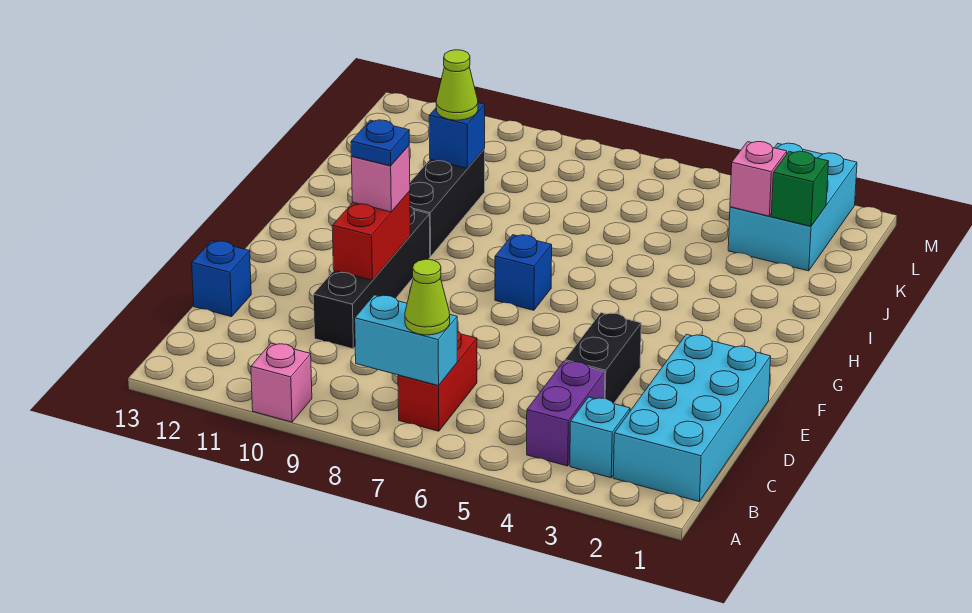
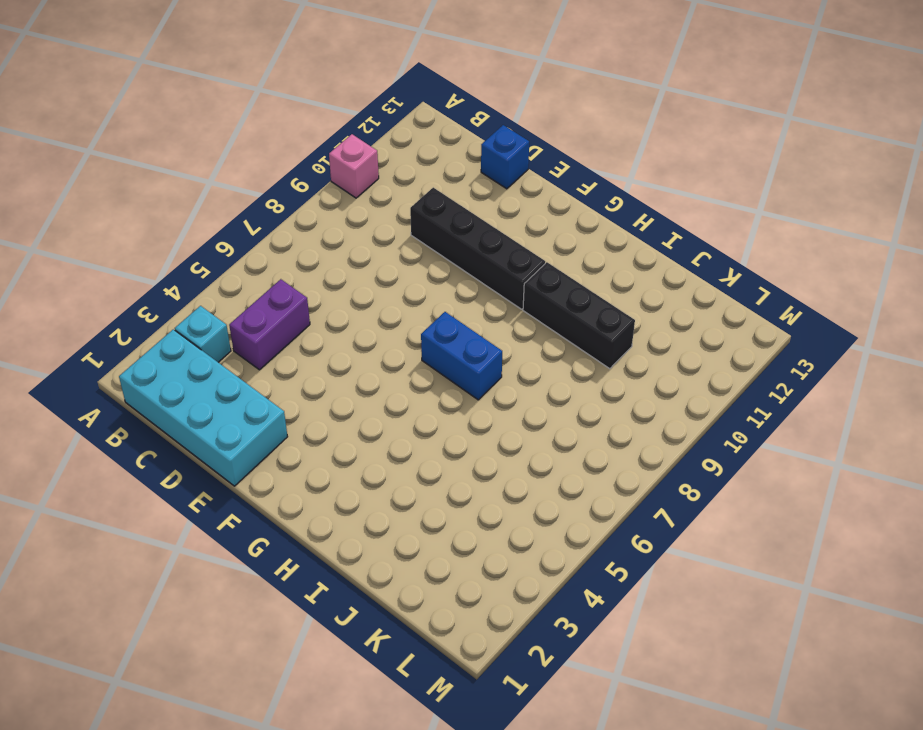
purple 1x2 brick [229,279,310,370] -> purple 1x2 brick turned to [527,361,605,466]
blue 1x2 brick [421,312,502,400] -> blue 1x1 brick [495,235,552,310]
none -> red 1x2 brick [398,331,477,431]
none -> black 1x2 brick [565,313,641,404]
none -> cyan 2x3 brick [728,143,857,271]

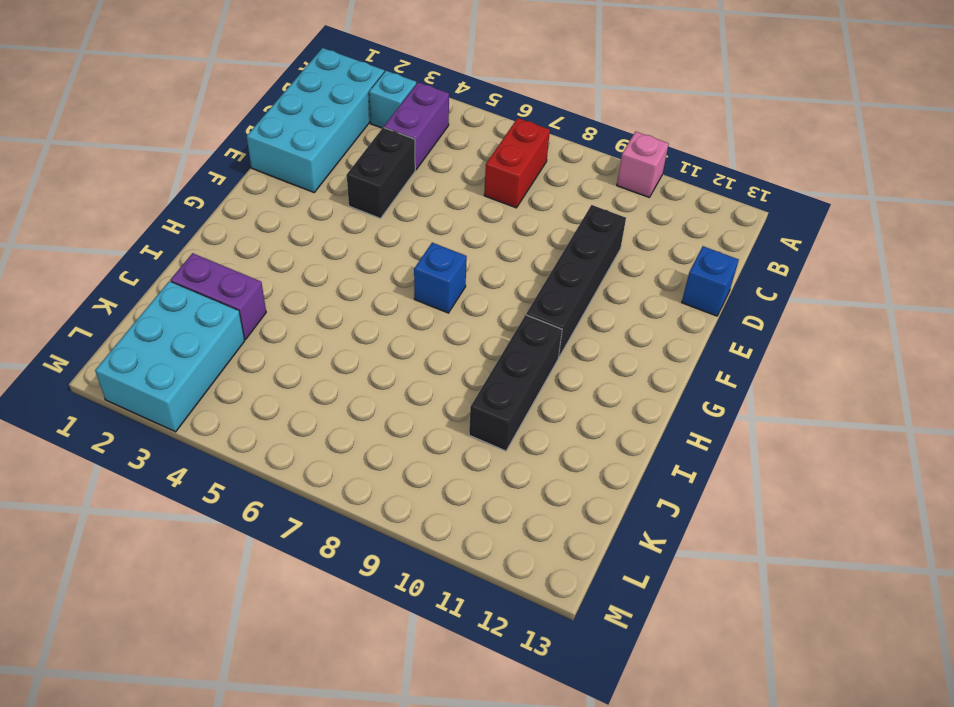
purple 1x2 brick [170,253,266,340] -> none
none -> cyan 1x2 brick [355,295,457,386]
none -> red 1x2 brick [332,191,410,280]
none -> blue 1x1 brick [429,103,485,168]

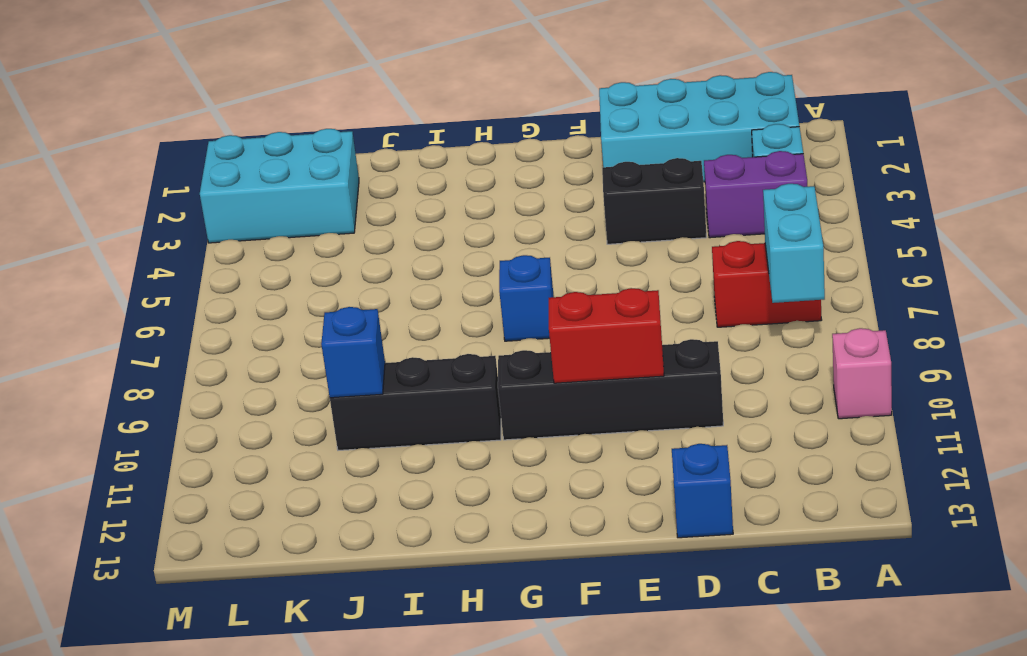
none -> green 1x1 brick [771,151,829,226]
none -> pink 1x1 brick [730,142,787,216]
none -> lime 1x1 cone [405,259,450,335]

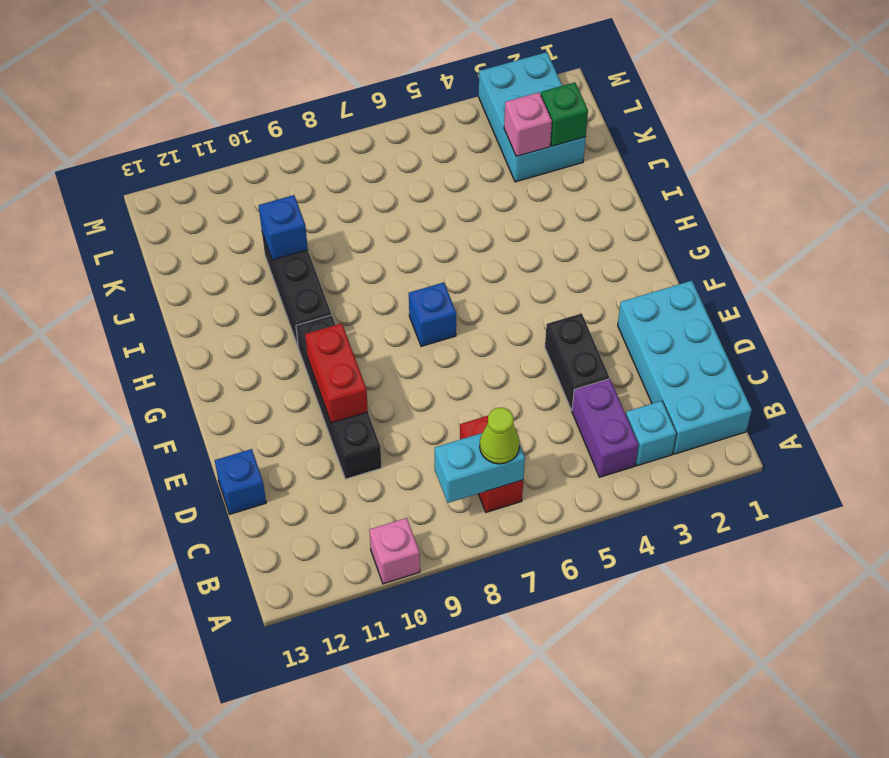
none -> pink 1x1 brick [351,146,410,212]
none -> lime 1x1 cone [436,50,478,120]
none -> blue 1x1 plate [351,120,409,166]

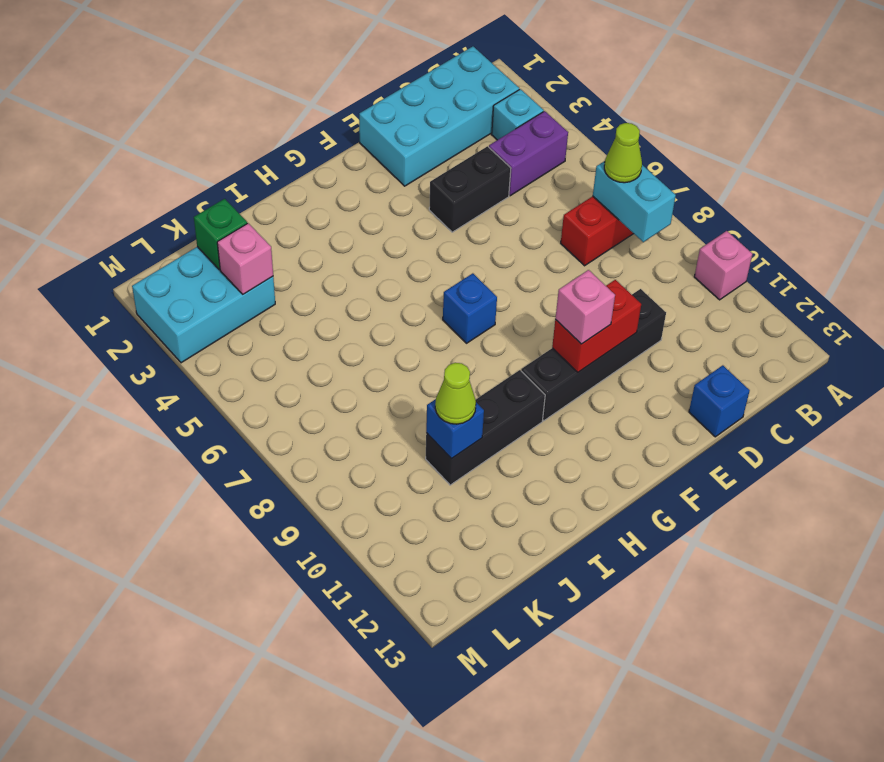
none -> blue 1x1 plate [351,120,409,166]

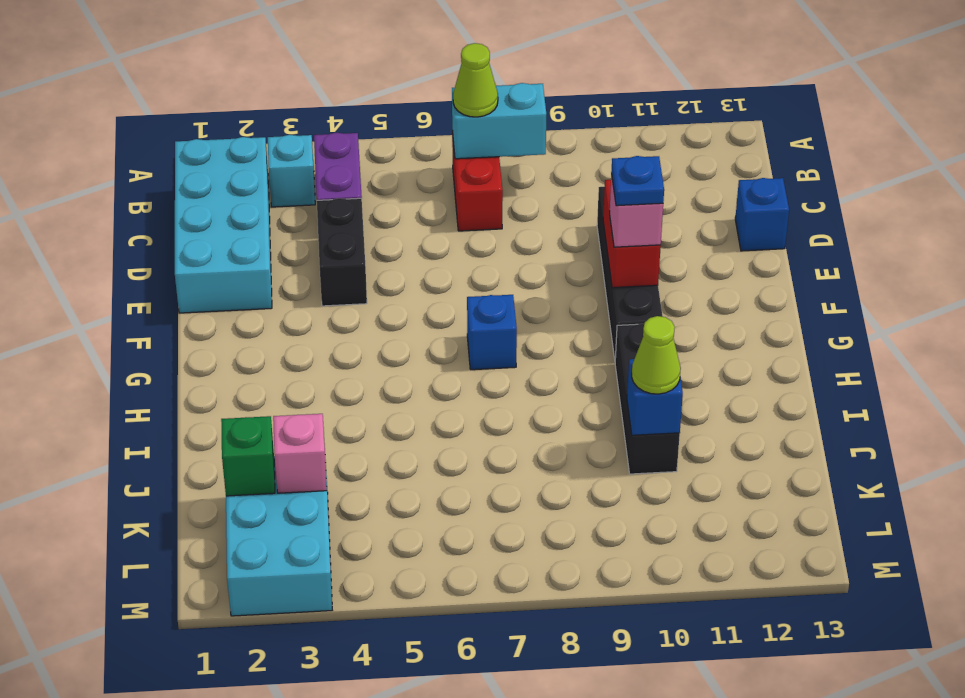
none -> pink 1x1 brick [251,343,312,422]

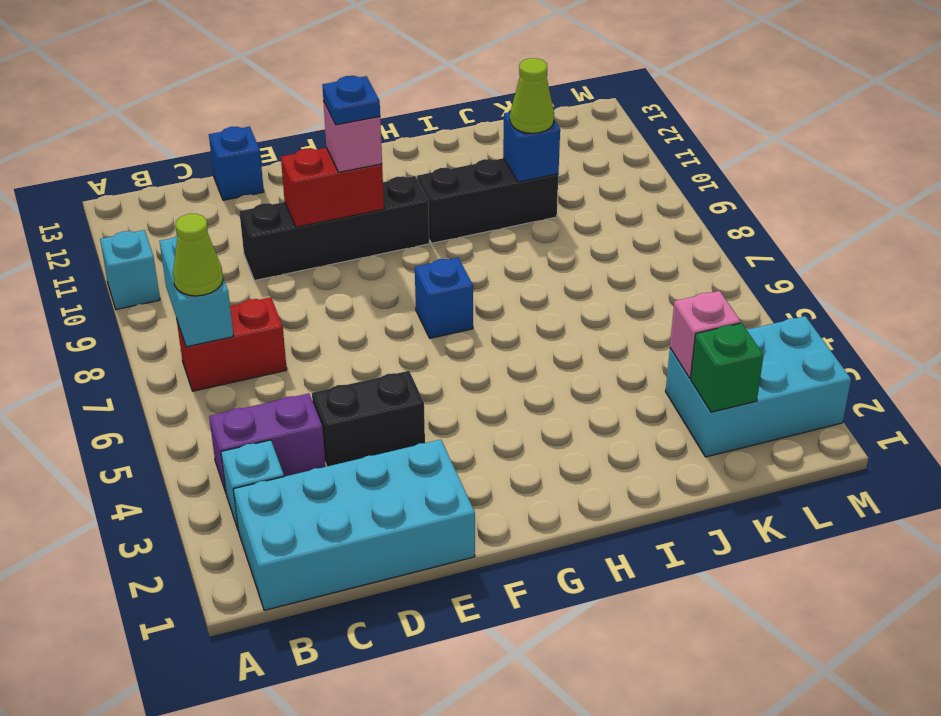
cyan 1x1 brick [100,230,160,310] -> pink 1x1 brick [251,343,312,422]

